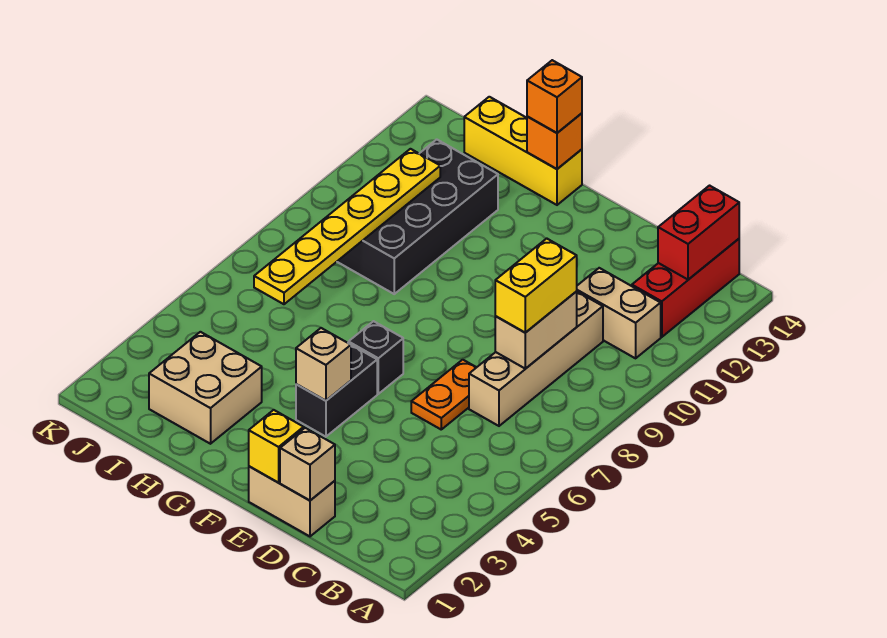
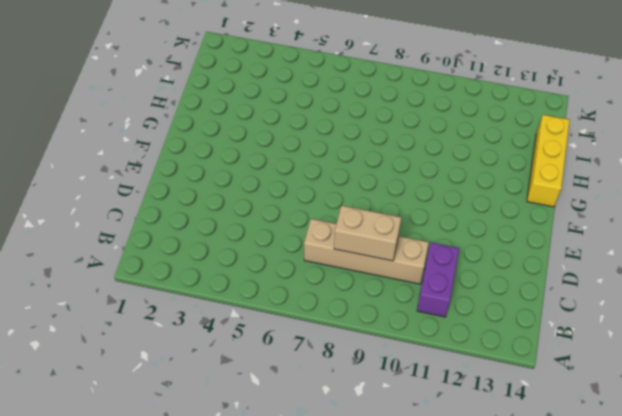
purple 1x2 brick [417,243,459,317] -> tan 1x2 brick [577,268,661,358]
none -> red 1x3 brick [632,239,739,337]
none -> tan 1x2 brick [249,466,335,536]
none -> orange 1x2 plate [411,360,477,429]

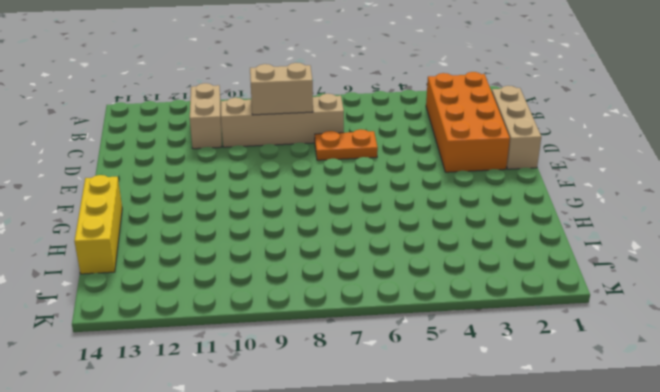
orange 2x4 brick [426,72,510,172] -> none
tan 1x3 brick [492,86,541,169] -> tan 1x2 brick [249,466,335,536]
none -> red 1x3 brick [632,239,739,337]
none -> black 1x2 brick [296,345,377,437]
none -> black 1x1 brick [349,321,403,394]

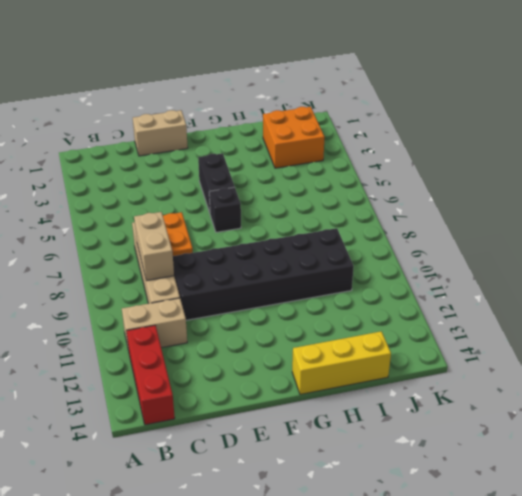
black 2x6 brick [173,228,354,320] -> black 2x4 brick [337,139,498,294]
orange 2x2 brick [263,107,325,168] -> tan 2x2 brick [149,332,262,444]
none -> red 1x2 brick [658,186,739,280]
none -> tan 1x1 brick [280,428,335,500]
none -> yellow 1x1 brick [249,410,304,483]

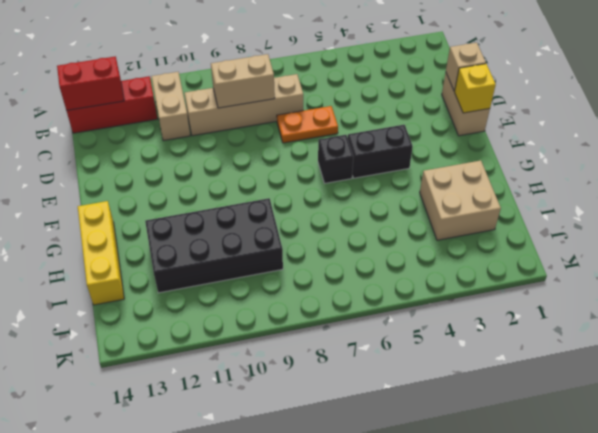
none -> tan 1x1 brick [296,328,351,401]
none -> orange 1x1 brick [527,113,582,169]
none -> yellow 1x6 plate [254,149,440,304]

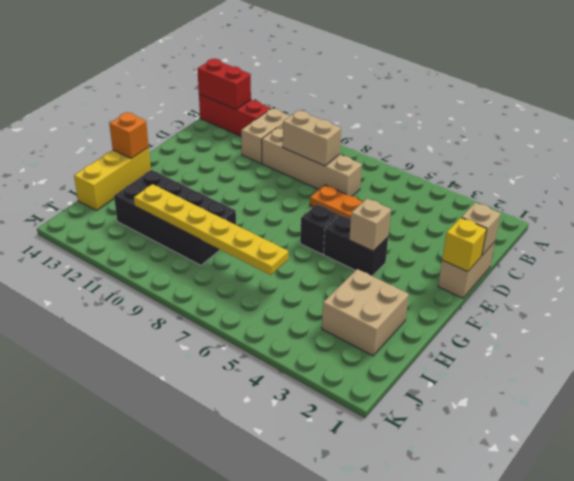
none -> yellow 1x2 brick [495,238,577,333]
none -> orange 1x1 brick [527,60,582,133]

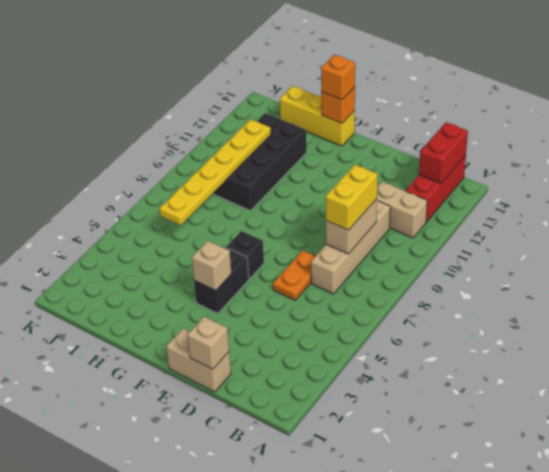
none -> tan 2x2 brick [149,332,262,444]
none -> yellow 1x1 brick [249,410,304,483]

